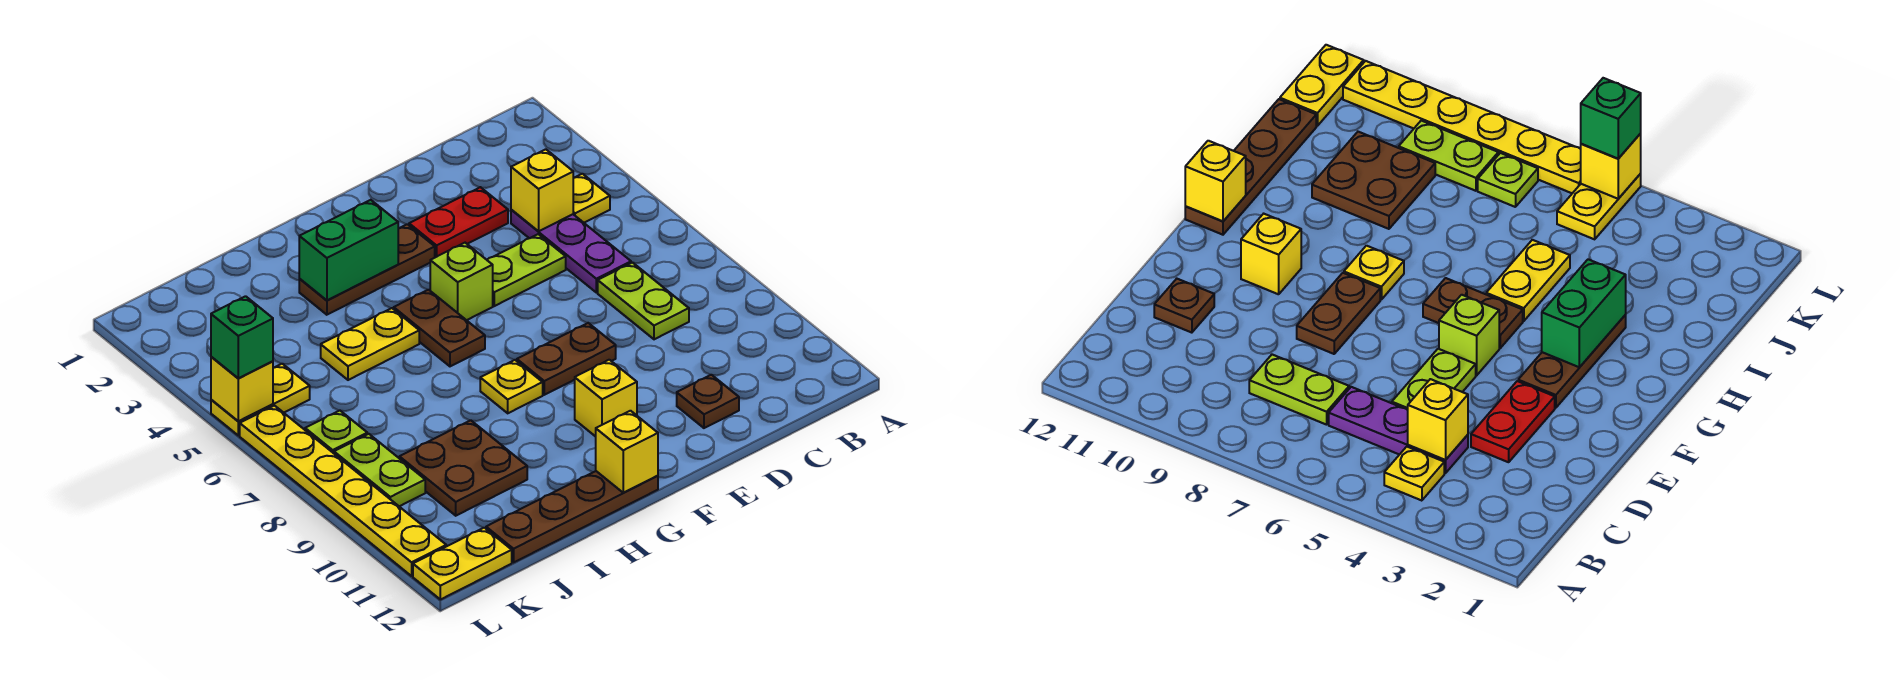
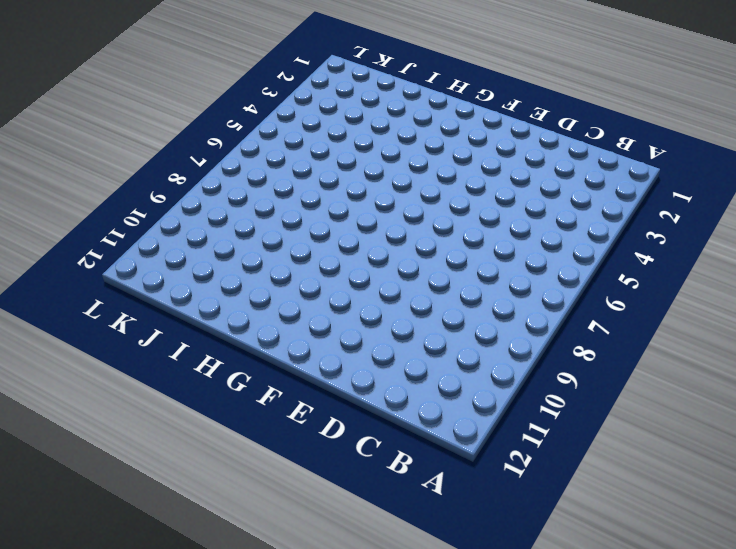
none -> yellow 1x1 plate [573,174,610,223]
none -> purple 1x3 plate [511,210,631,292]
none -> lime 1x2 plate [598,263,689,339]

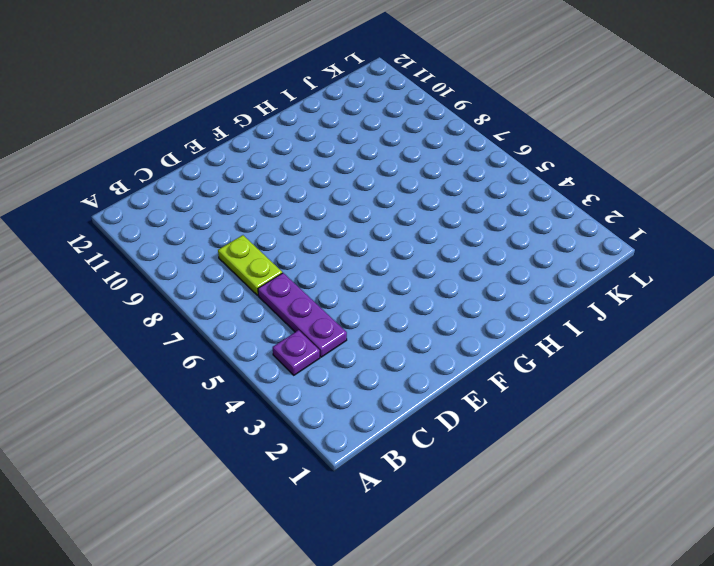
purple 1x1 plate [273,330,320,375] -> yellow 1x1 plate [573,174,610,223]
none -> red 1x2 plate [409,187,508,257]
none -> lime 1x2 plate [487,234,566,306]
none -> brown 1x1 plate [677,375,739,428]

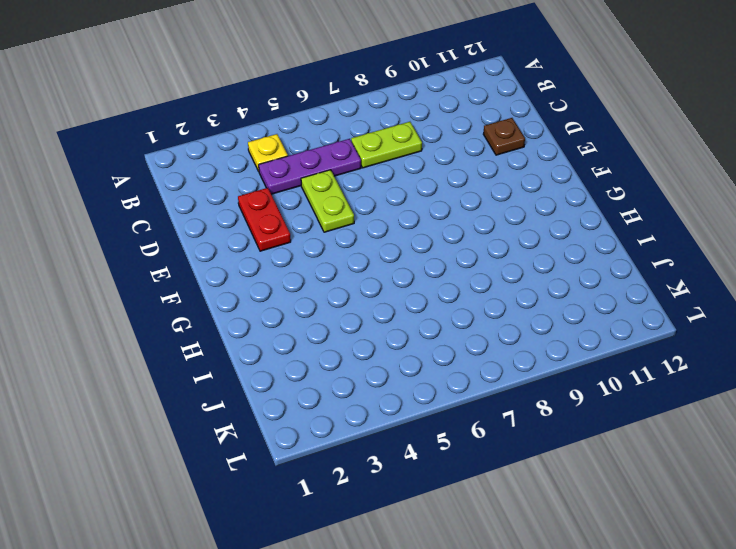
none -> brown 1x2 plate [517,323,616,395]
none -> brown 1x3 plate [299,224,435,315]
none -> lime 1x1 brick [430,243,493,320]

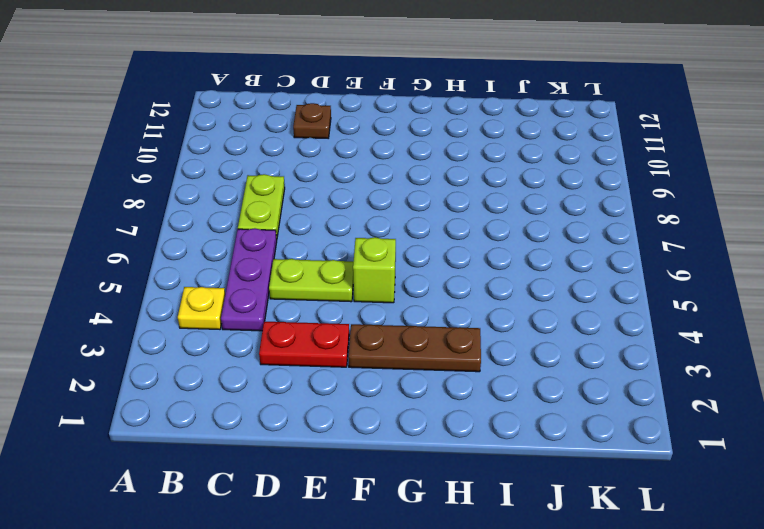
none -> brown 1x2 plate [517,323,616,395]
none -> yellow 1x1 brick [575,360,637,437]
none -> brown 1x2 plate [394,290,485,366]

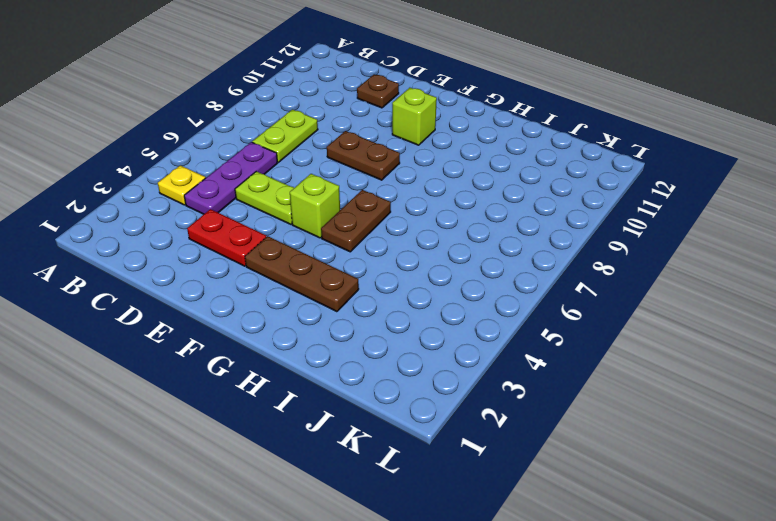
lime 1x1 brick [392,88,437,145] -> yellow 1x1 brick [575,360,637,437]
none -> yellow 1x1 plate [480,360,543,413]
none -> brown 1x4 plate [486,471,658,562]
none -> yellow 1x2 plate [321,308,419,380]

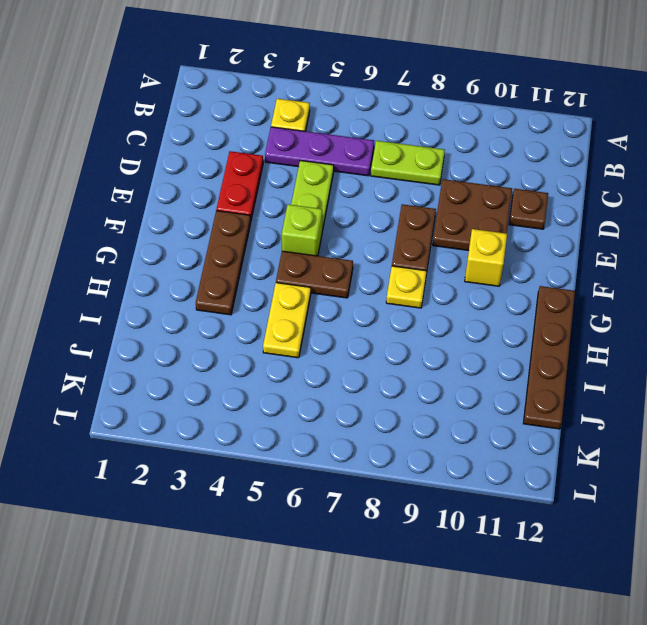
brown 2x2 plate [433,179,512,251] -> brown 2x2 plate moved to [399,420,527,516]
none -> yellow 1x2 plate [211,364,310,436]
none -> lime 1x1 plate [305,411,367,453]
none -> lime 1x2 plate [334,434,425,507]

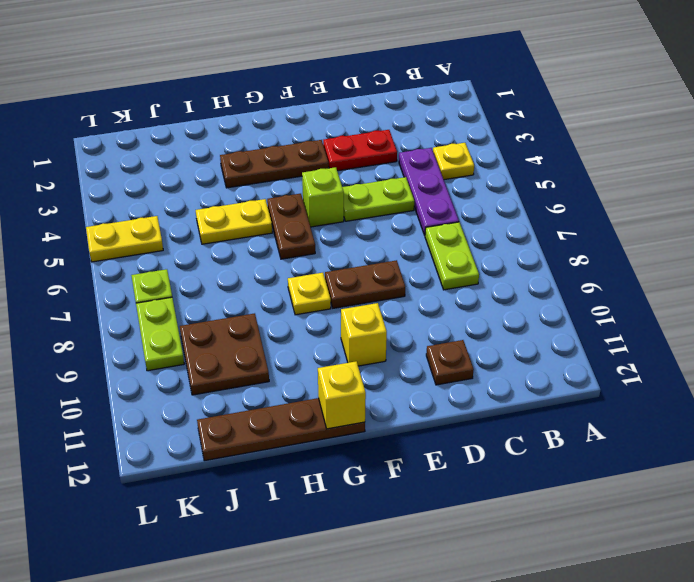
none -> yellow 1x2 plate [413,528,512,600]
none -> yellow 1x6 plate [240,406,446,576]
none -> yellow 1x1 brick [511,149,573,231]

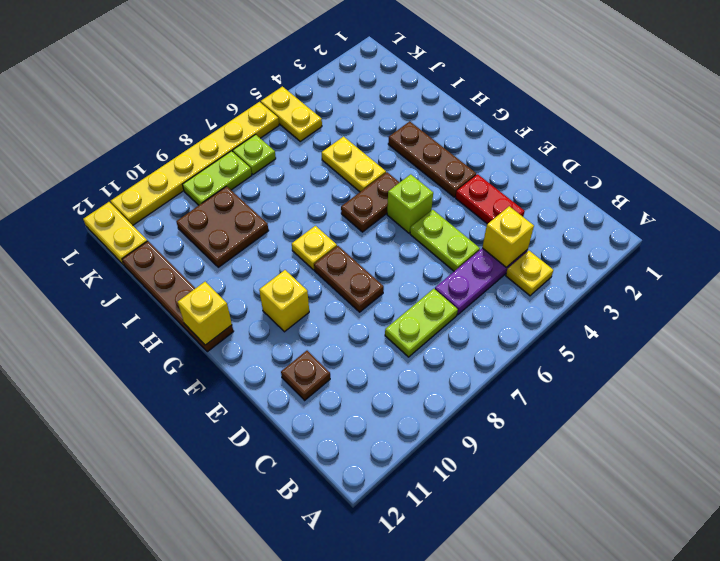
none -> green 1x2 brick [299,200,398,300]
none -> yellow 1x1 brick [211,357,273,421]
none -> green 1x1 brick [211,296,273,378]

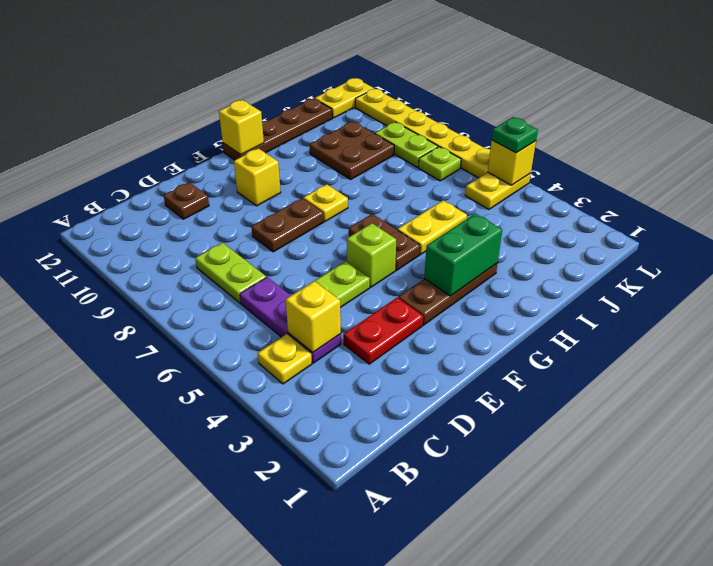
green 1x1 plate [492,117,538,153] -> green 1x1 brick [211,296,273,378]

